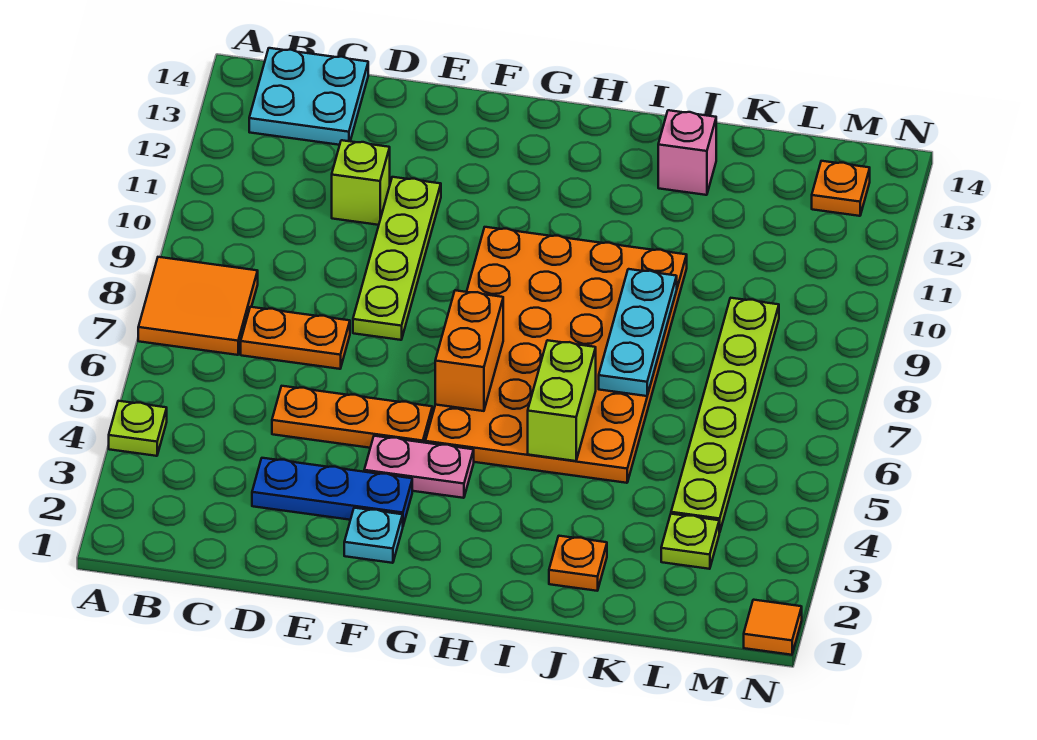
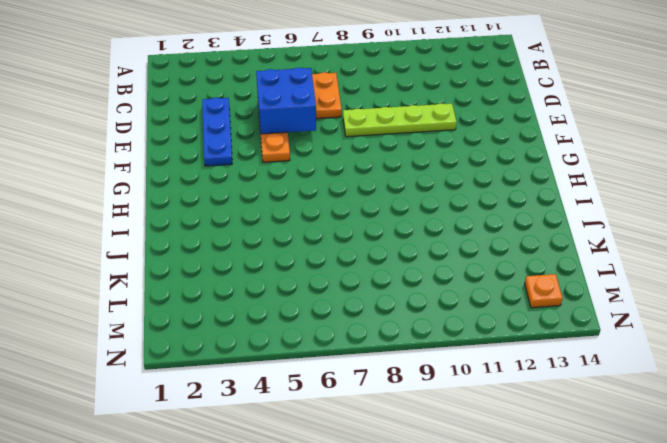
blue 2x2 brick [256,68,316,134] -> none
none -> lime 1x1 plate [109,401,167,456]
none -> orange 2x2 tile [138,257,258,355]
none -> cyan 2x2 plate [249,48,368,145]

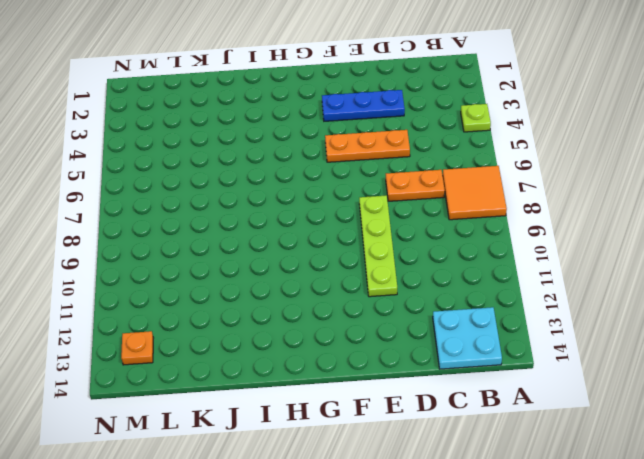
none -> lime 1x1 brick [332,140,390,225]
none -> cyan 1x1 plate [344,508,403,563]
none -> pink 1x2 plate [364,436,474,498]

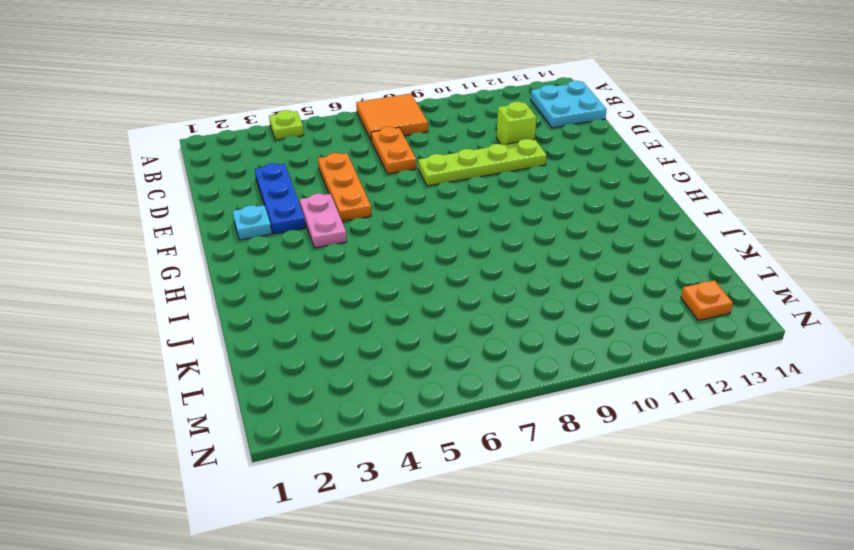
none -> orange 4x6 plate [425,227,687,483]
none -> orange 1x1 plate [549,536,607,591]
none -> pink 1x1 brick [658,110,716,195]

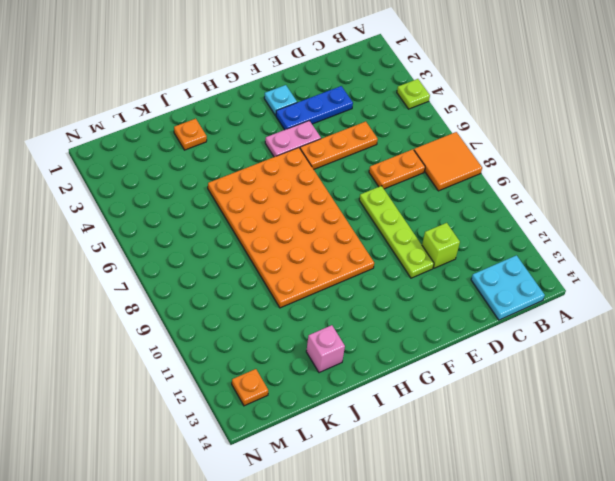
none -> lime 1x1 plate [661,514,719,569]
none -> lime 1x6 plate [671,298,779,533]
none -> orange 1x1 tile [744,600,802,655]

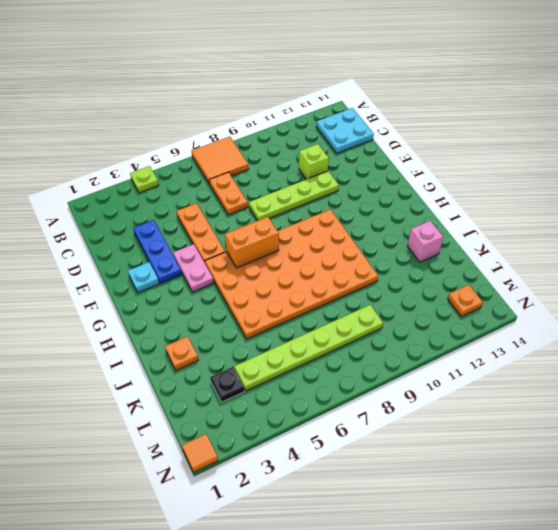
black 1x1 plate [210,367,245,402] -> lime 1x1 plate [661,514,719,569]
none -> lime 1x2 brick [528,340,596,461]
none -> cyan 1x3 plate [599,269,677,396]

